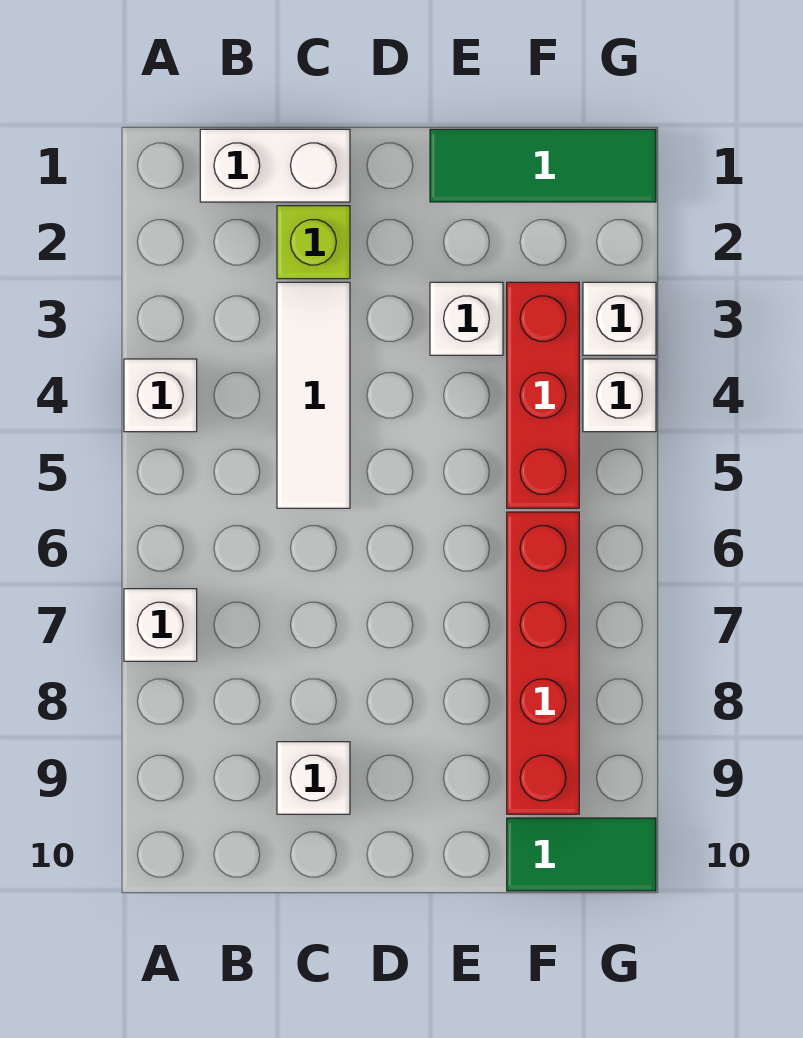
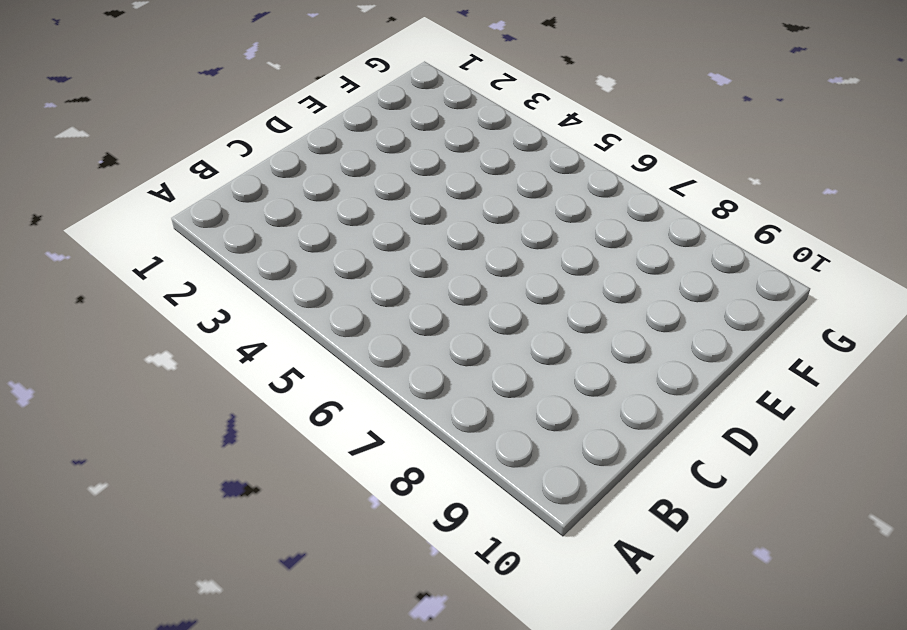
none -> white 1x1 brick [124,359,197,432]
none -> white 1x1 brick [124,589,197,661]
none -> white 1x2 brick [200,129,350,202]

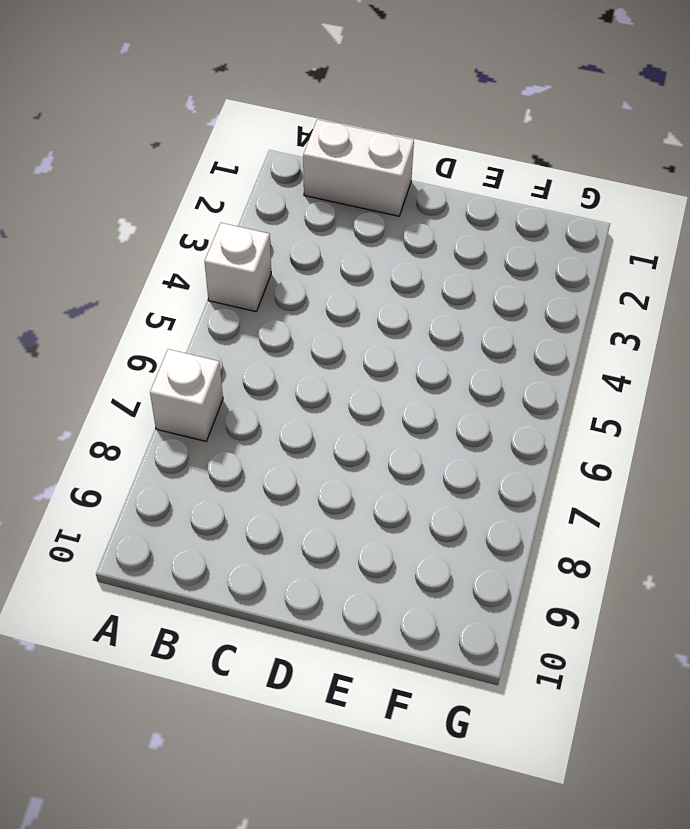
none -> lime 1x1 brick [277,206,350,279]
none -> white 1x3 tile [277,282,350,508]
none -> white 1x1 brick [277,742,350,814]

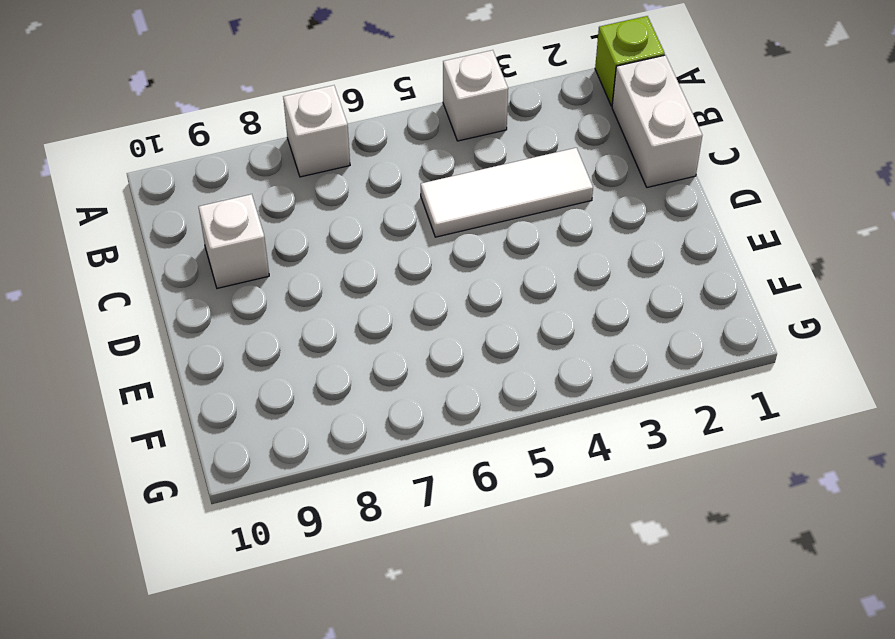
lime 1x1 brick [595,16,665,106] -> lime 1x1 brick moved to [277,206,350,279]
none -> green 1x3 tile [430,129,656,202]
none -> white 1x1 brick [430,282,503,355]
none -> red 1x3 brick [507,282,579,508]

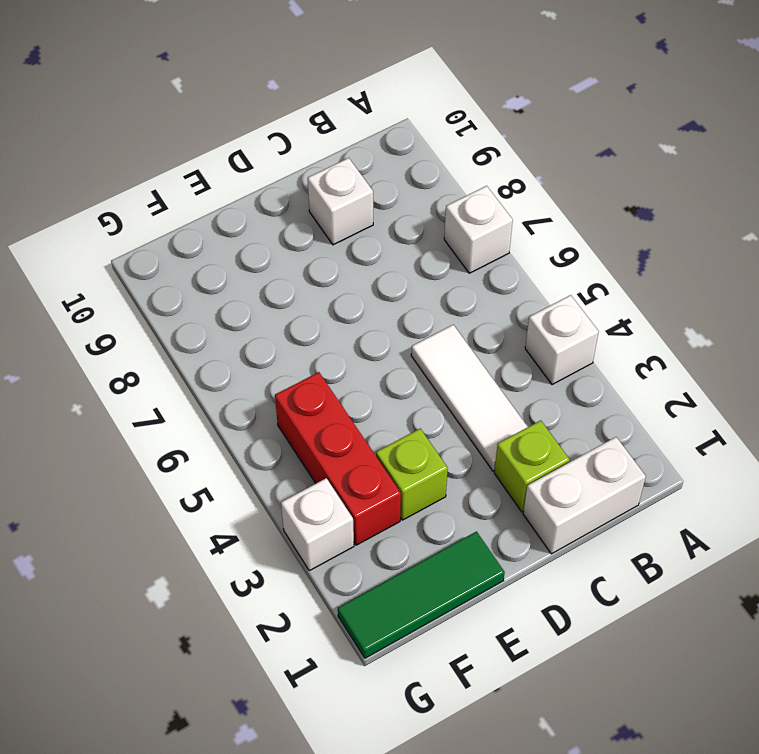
lime 1x1 brick [376,429,448,520] -> white 1x1 brick [430,282,503,355]
none -> red 1x4 brick [507,512,579,814]
none -> green 1x2 tile [507,818,656,891]
none -> white 1x1 brick [583,359,656,432]

